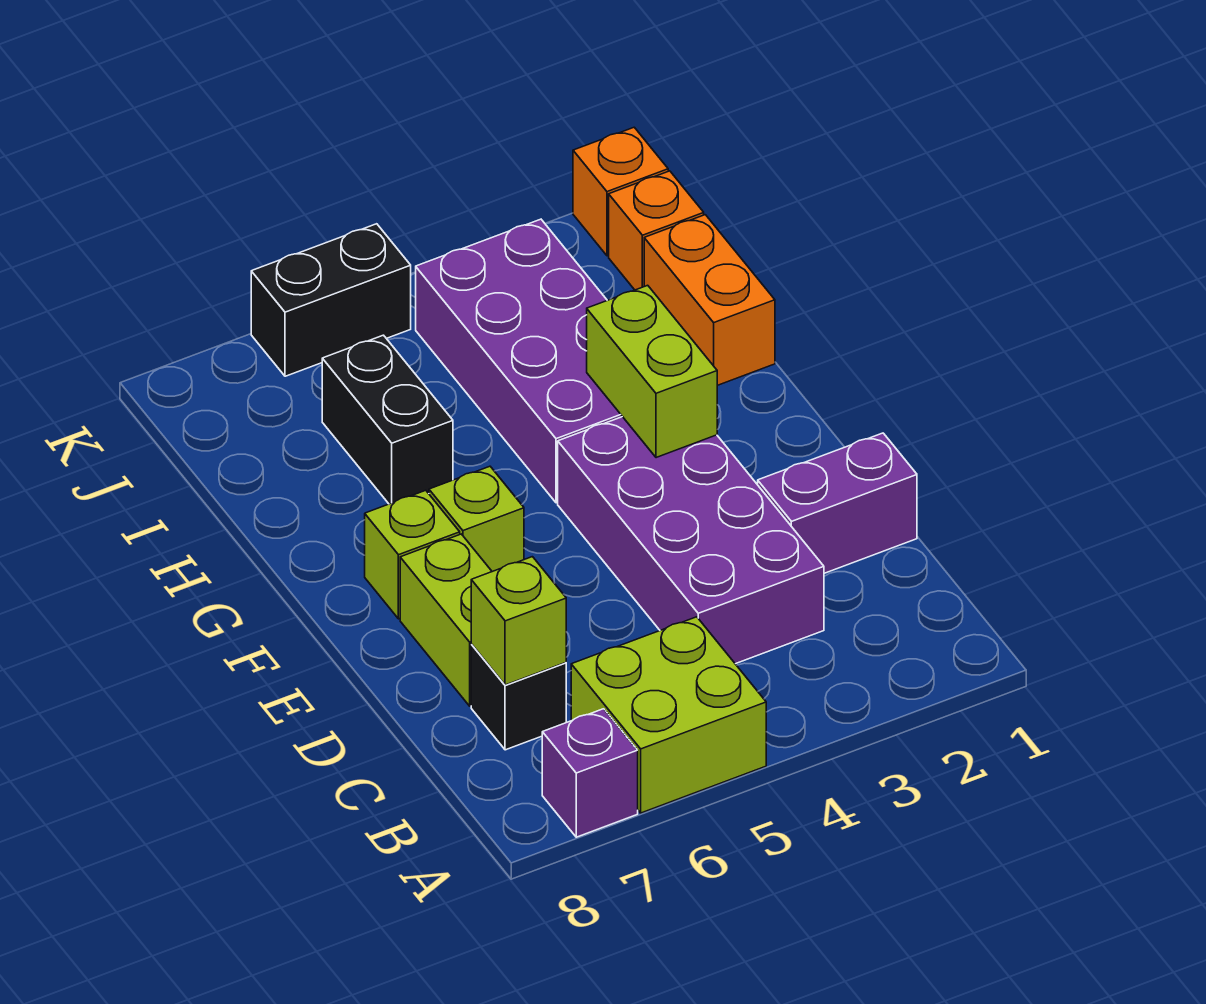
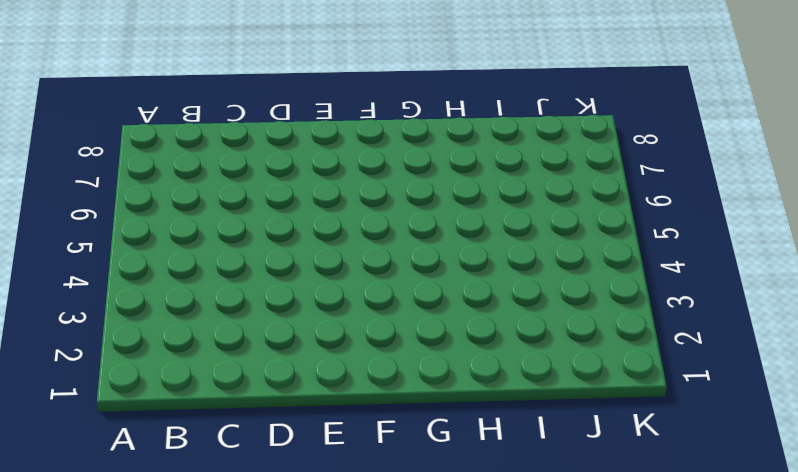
none -> lime 2x2 brick [571,617,766,813]
none -> purple 1x1 brick [542,709,638,837]
none -> purple 2x4 brick [558,417,824,664]

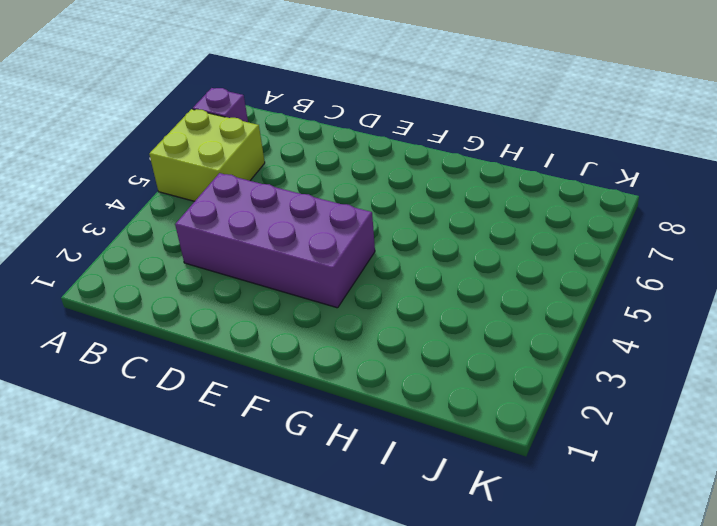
none -> black 1x1 brick [471,645,566,750]
none -> purple 1x2 brick [758,433,917,573]
none -> lime 1x2 brick [400,534,492,706]

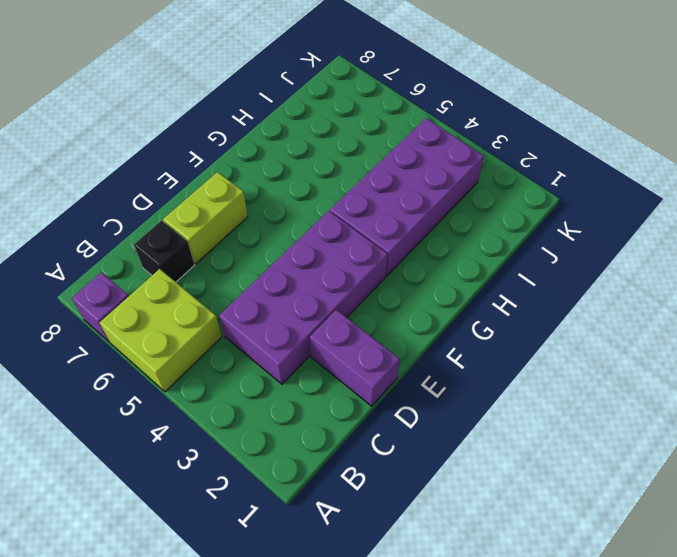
none -> lime 1x1 brick [429,466,524,572]
none -> lime 1x1 brick [365,490,460,619]
none -> orange 1x2 brick [644,215,775,385]

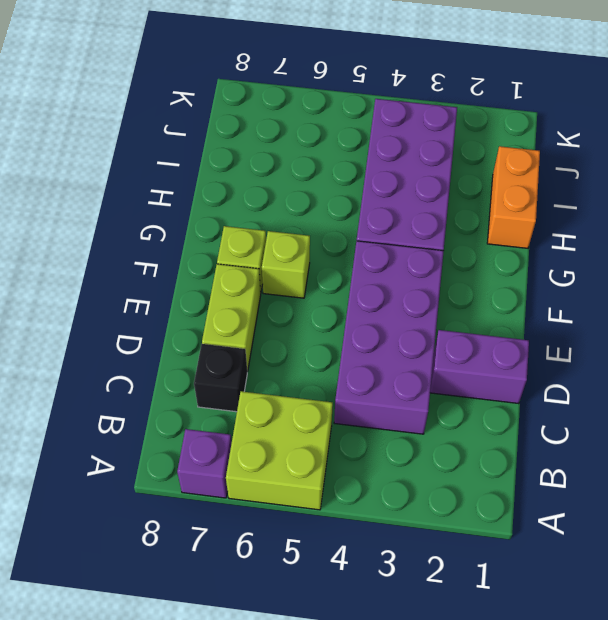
none -> black 1x2 brick [322,335,453,504]
none -> orange 1x1 brick [609,171,704,290]
none -> orange 1x1 brick [573,127,668,256]

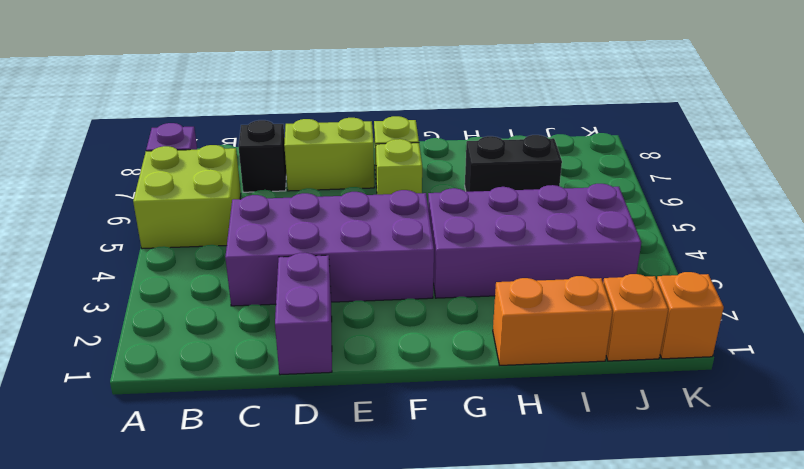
none -> black 1x2 brick [251,224,411,376]
none -> lime 1x1 brick [471,557,566,685]
none -> lime 1x2 brick [587,285,717,458]

